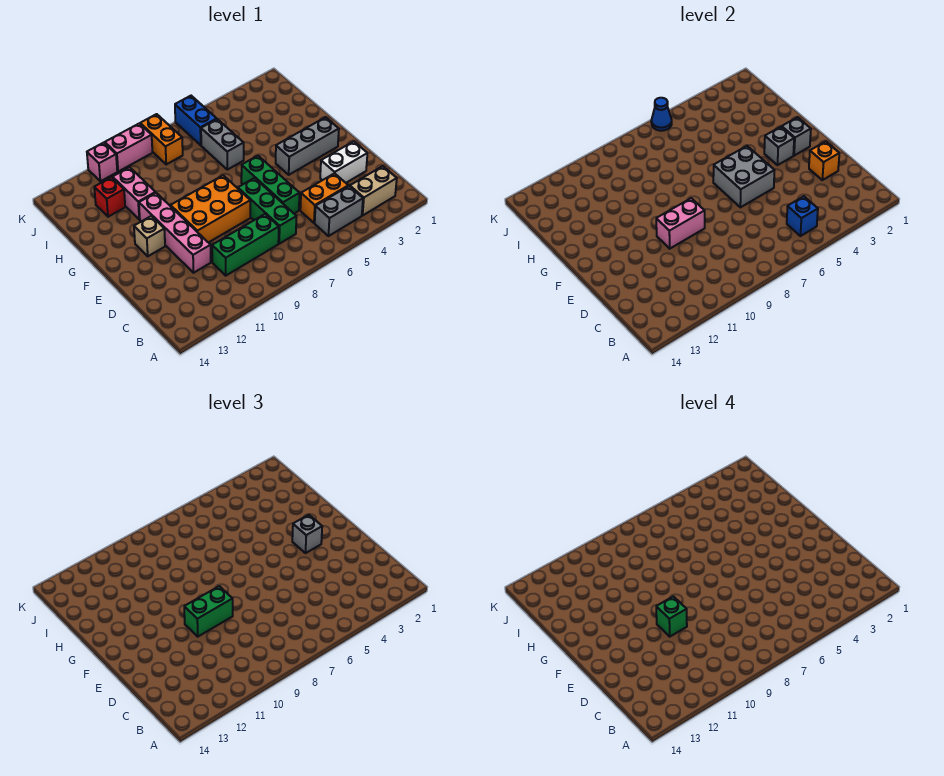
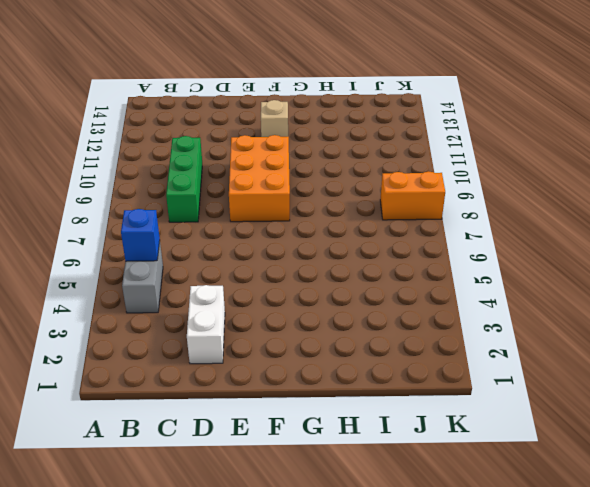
none -> tan 1x2 brick [350,166,397,215]
none -> orange 1x2 brick [300,173,348,223]
none -> green 1x3 brick [238,178,296,244]

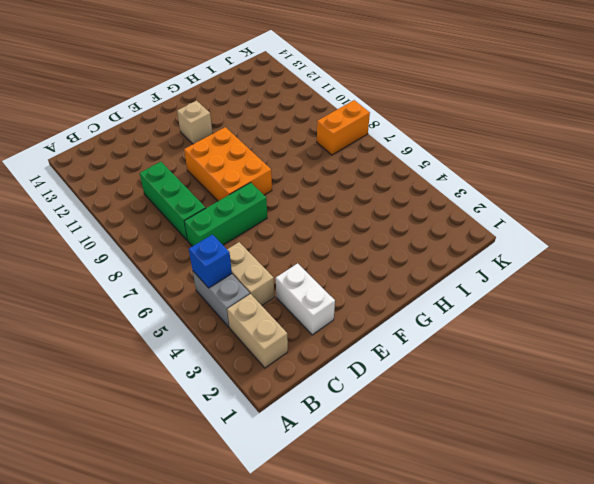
tan 1x2 brick [227,242,274,305] -> orange 1x2 brick [300,173,348,223]
none -> green 1x3 brick [241,156,300,213]
none -> pink 1x4 brick [139,193,211,273]
none -> grey 1x3 brick [276,117,339,175]

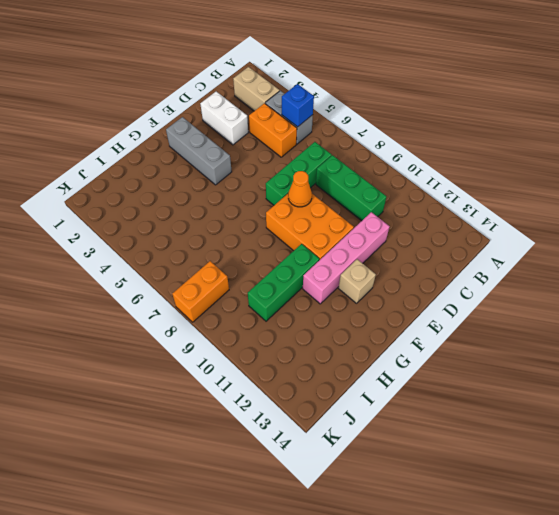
orange 1x1 cone [288,171,312,207] -> none
green 1x3 brick [248,244,319,321] -> green 1x3 brick moved to [241,156,300,213]
none -> grey 1x2 brick [201,119,244,170]
none -> pink 1x2 brick [113,167,156,219]
none -> red 1x1 brick [94,177,125,217]

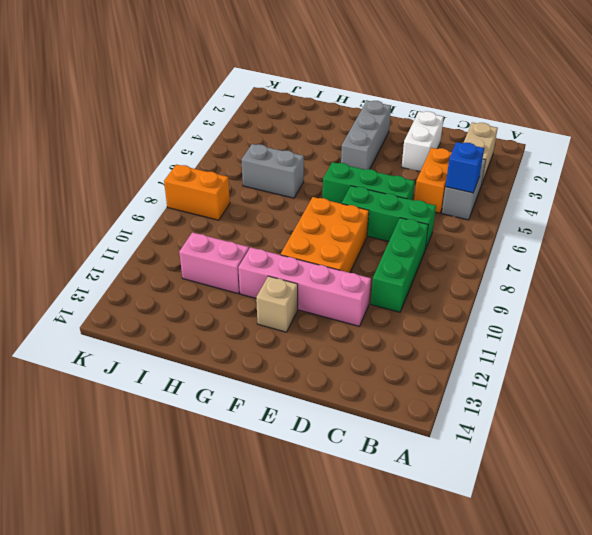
none -> red 1x1 brick [94,177,125,217]
none -> blue 1x2 brick [175,96,216,145]
none -> pink 1x2 brick [105,123,152,172]

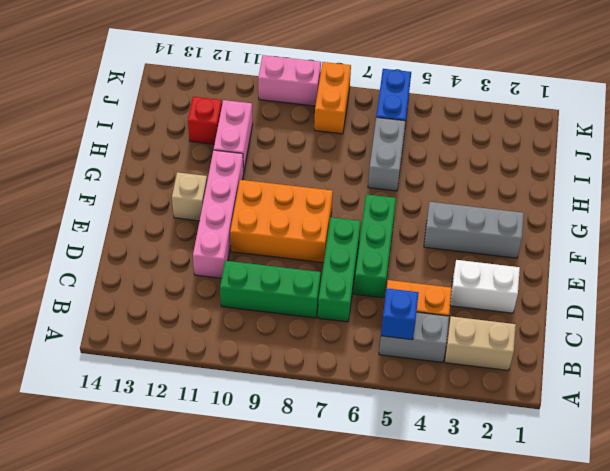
none -> pink 1x1 brick [87,143,117,181]
none -> orange 1x1 brick [809,141,839,180]
none -> grey 2x2 brick [713,146,774,207]

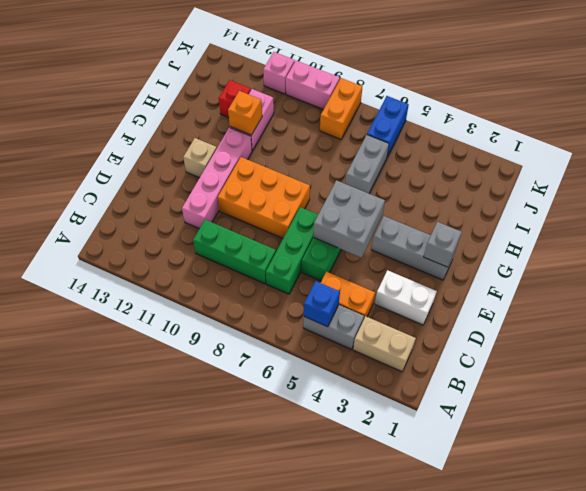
orange 1x1 brick [228,91,262,135] -> orange 1x1 brick moved to [809,141,839,180]
none -> pink 1x2 brick [656,198,705,249]
none -> grey 1x1 brick [764,127,794,165]
none -> blue 1x1 cone [651,98,672,131]

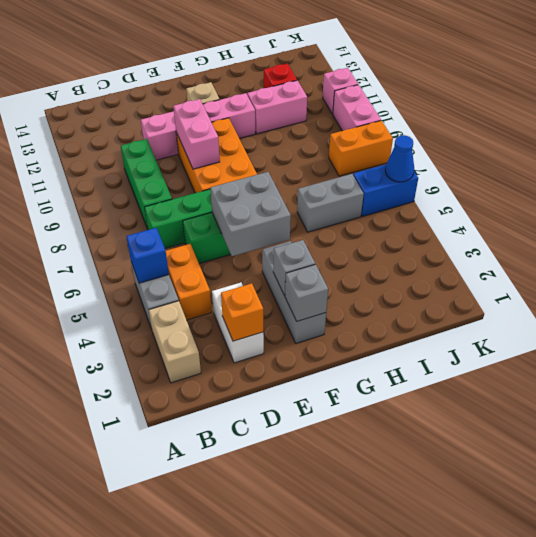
none -> green 1x2 brick [184,586,233,637]
none -> grey 1x1 brick [292,515,322,553]
none -> green 1x1 brick [656,596,687,637]

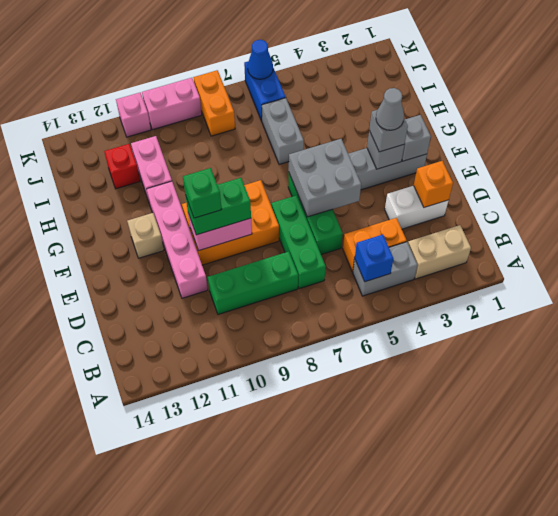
grey 1x1 cone [376,88,404,130] -> none

